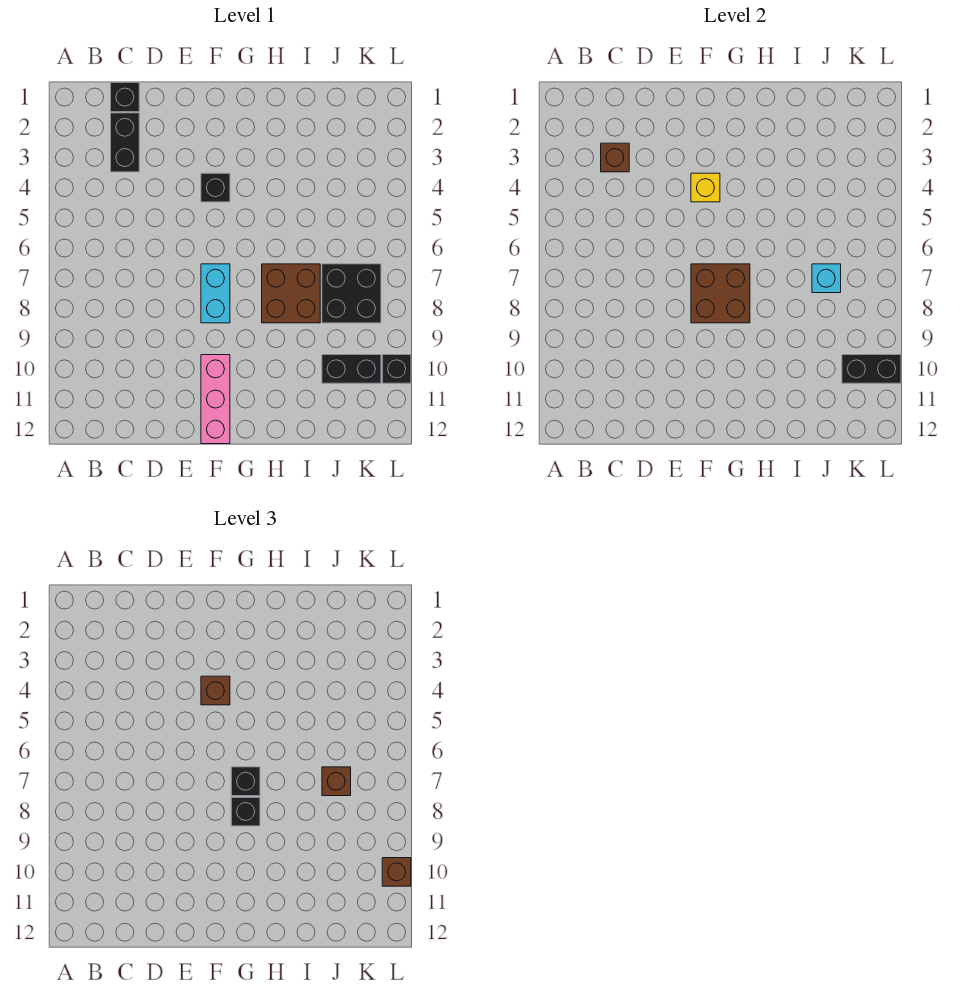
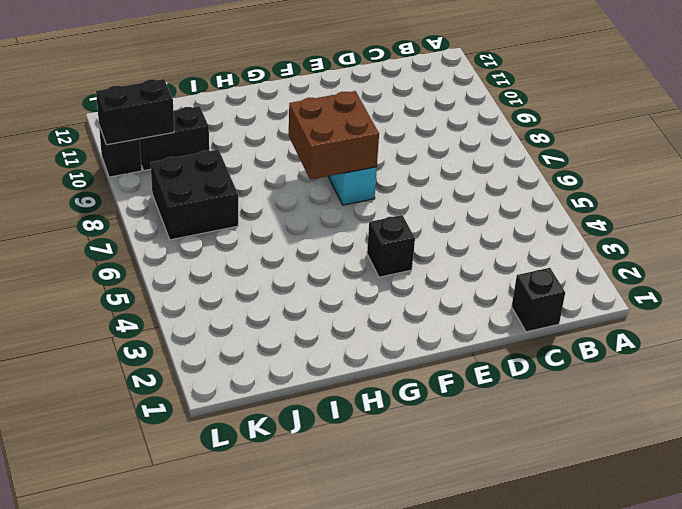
none -> black 1x2 brick [111,113,139,172]
none -> pink 1x3 brick [201,355,230,444]
none -> brown 2x2 brick [262,264,320,323]

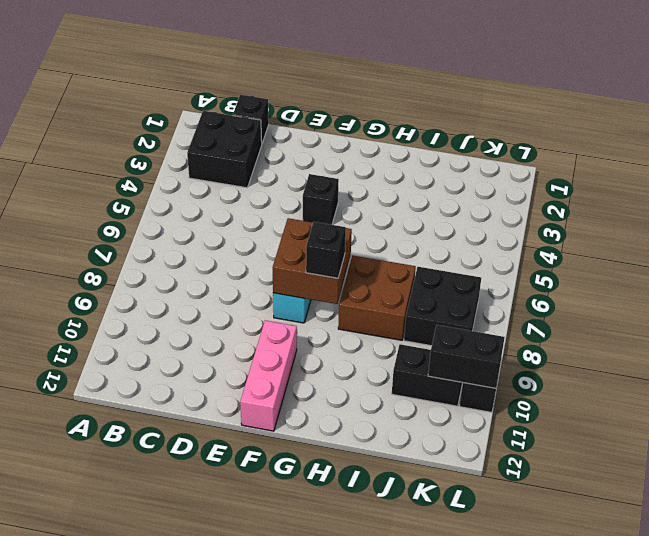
black 2x2 brick [187,111,262,188] -> black 1x2 brick [111,113,139,172]
none -> brown 1x1 brick [601,143,629,172]
none -> yellow 1x1 brick [691,173,720,202]
none -> cyan 1x1 brick [812,264,841,293]

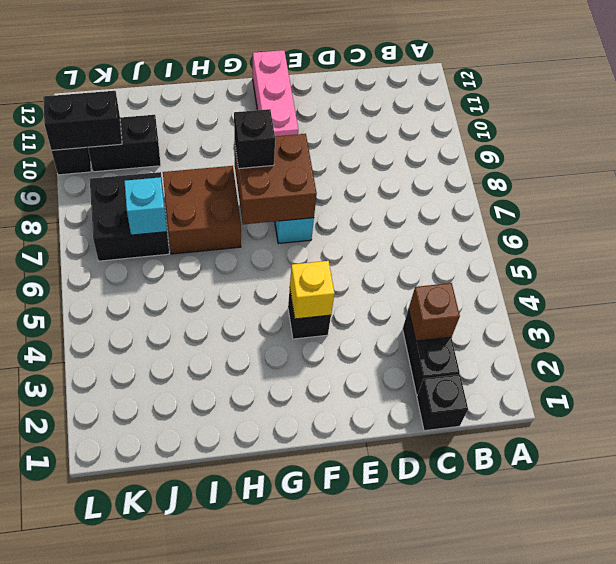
none -> brown 1x1 brick [201,676,230,705]
none -> black 1x1 brick [231,767,260,796]
none -> brown 1x1 brick [322,767,351,796]

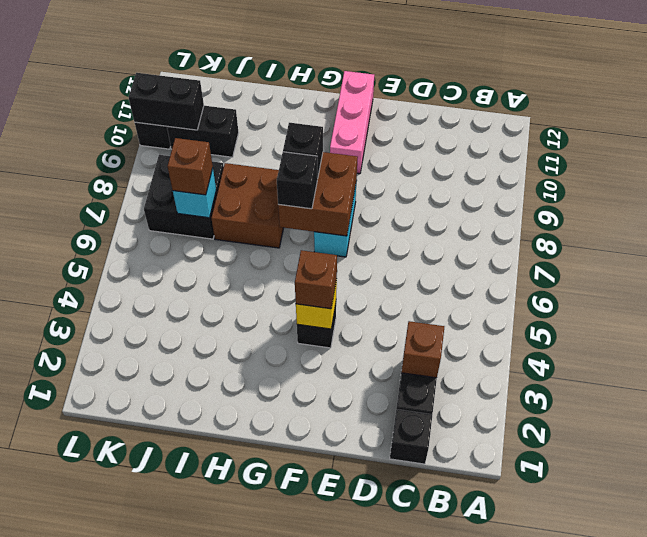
none -> brown 1x1 brick [382,858,411,886]

